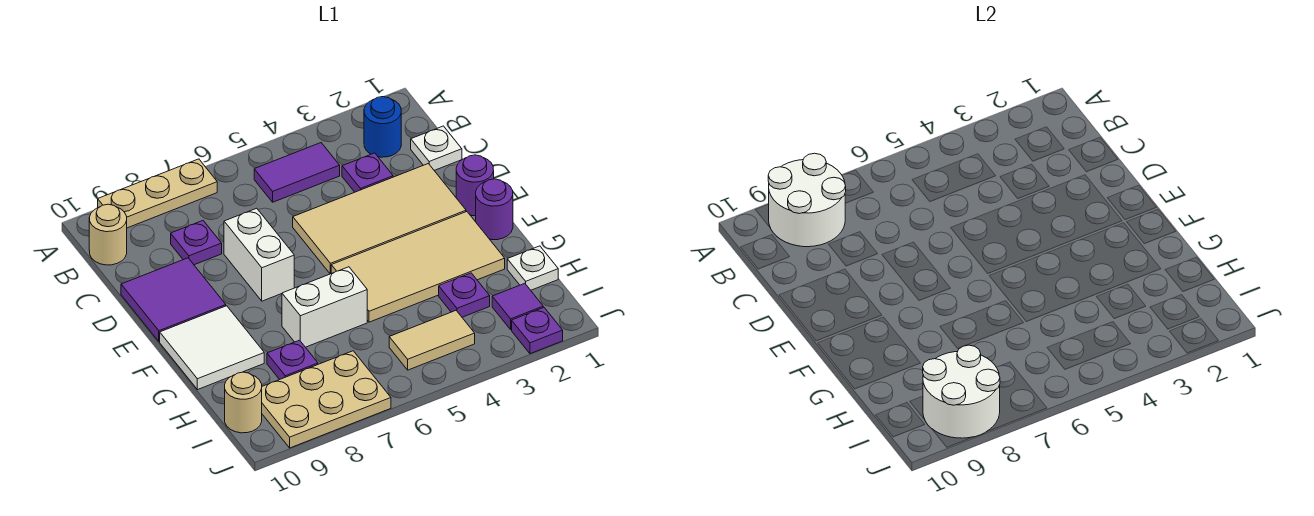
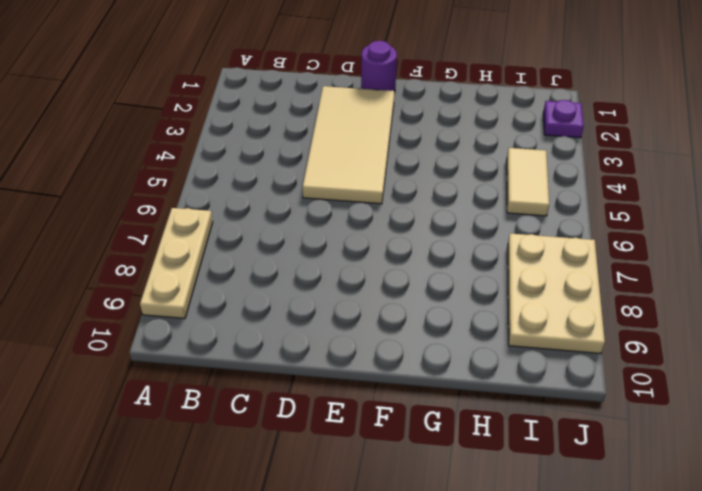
none -> blue 1x1 round brick [364,97,401,157]
none -> purple 1x2 tile [254,143,340,202]
none -> tan 1x1 round brick [89,204,127,265]

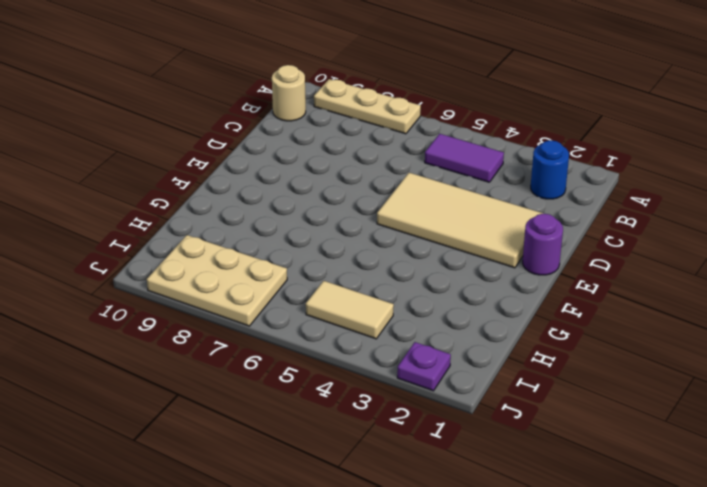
none -> white 1x1 plate [411,126,462,170]
none -> purple 1x1 plate [342,153,393,192]
none -> purple 1x1 plate [171,221,222,265]

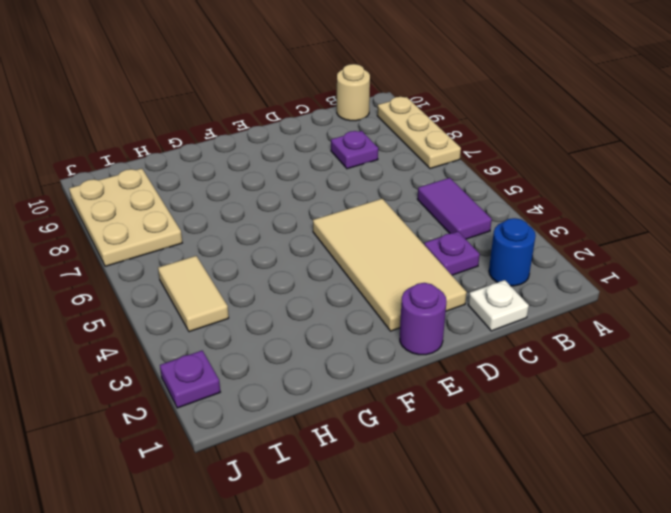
none -> white 1x2 brick [224,208,294,301]
none -> purple 2x2 tile [121,258,226,342]
none -> purple 1x1 round brick [476,179,513,240]

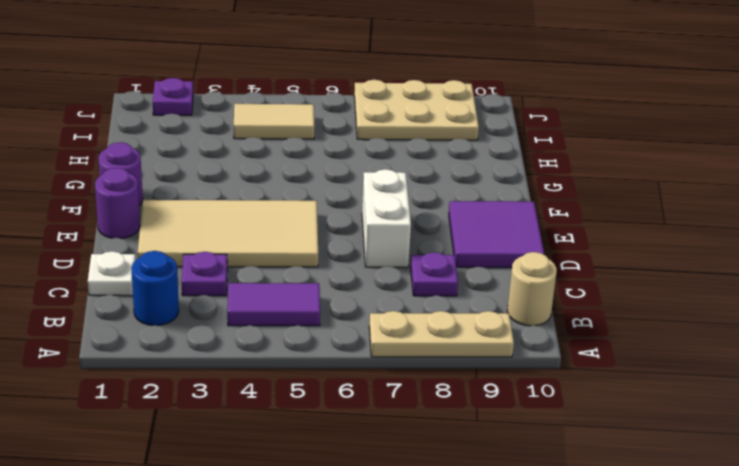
none -> tan 2x4 tile [331,212,505,322]
none -> white 2x2 tile [160,306,264,390]
none -> white 1x2 brick [282,267,367,347]

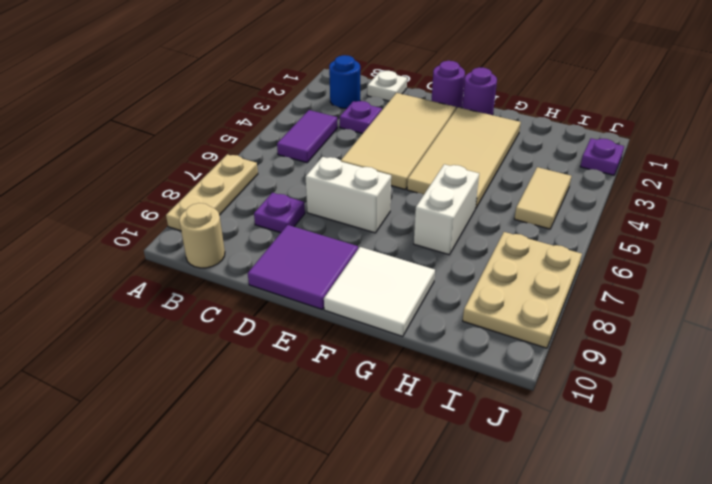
none -> white 1x1 plate [507,246,558,290]
none -> purple 1x1 plate [439,273,490,317]
none -> purple 1x1 plate [267,340,318,379]

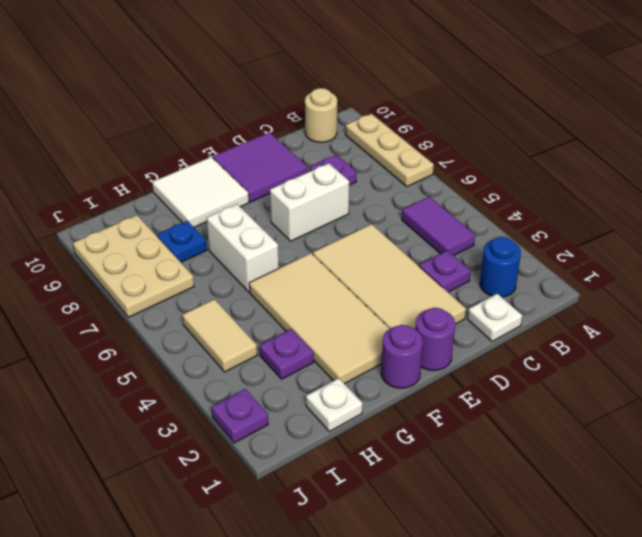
blue 1x1 plate [157,221,207,262] -> purple 1x1 plate [267,340,318,379]
none -> purple 1x1 tile [492,283,543,330]
none -> tan 1x1 round brick [225,372,262,433]
none -> white 2x2 round brick [768,153,846,247]

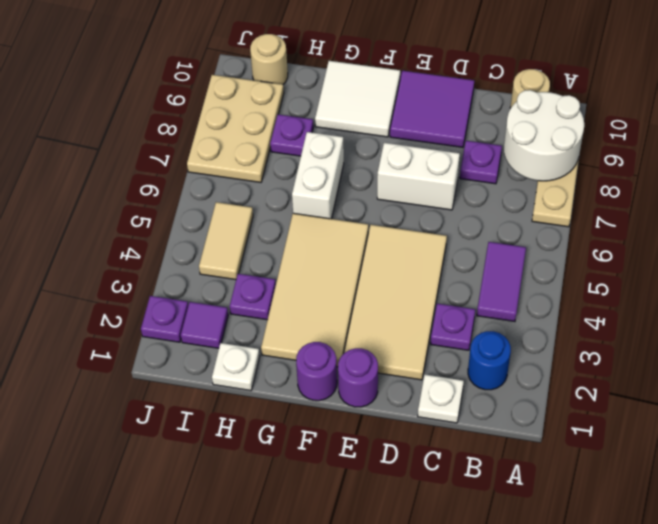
none -> white 2x2 round brick [923,345,1000,438]

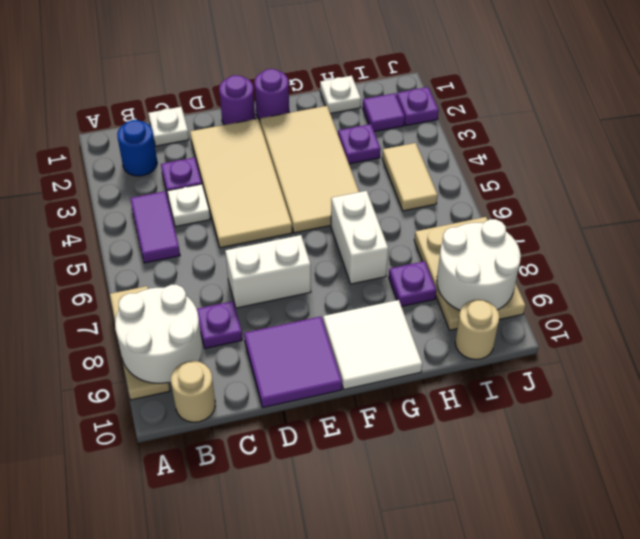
white 1x1 plate [167,184,210,227] -> none

